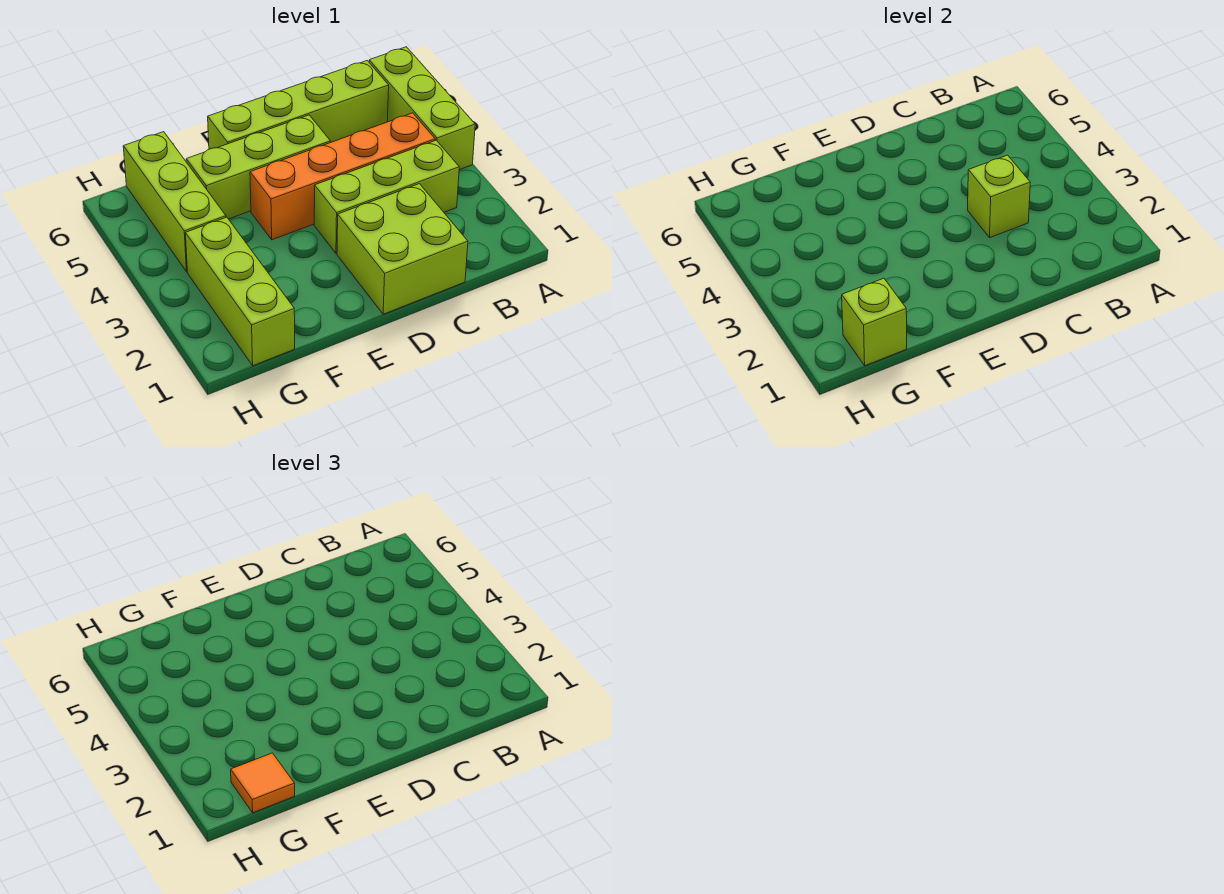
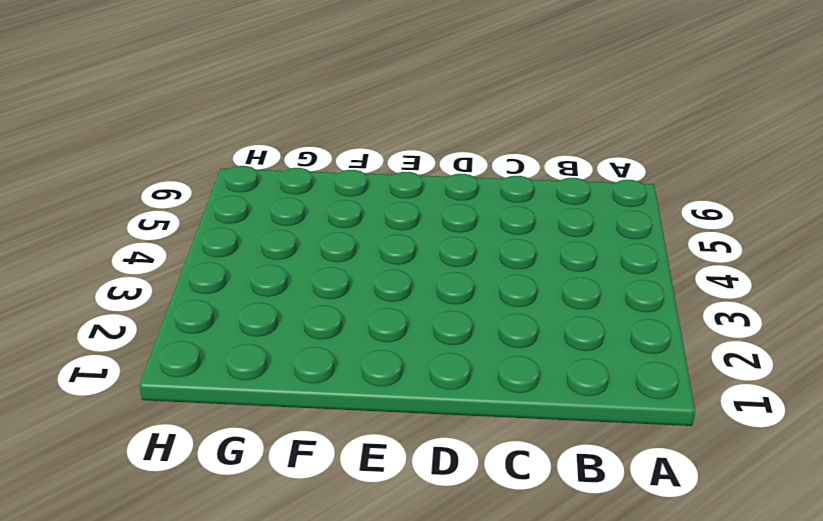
none -> lime 1x3 brick [369,47,475,170]
none -> lime 1x3 brick [314,140,459,253]

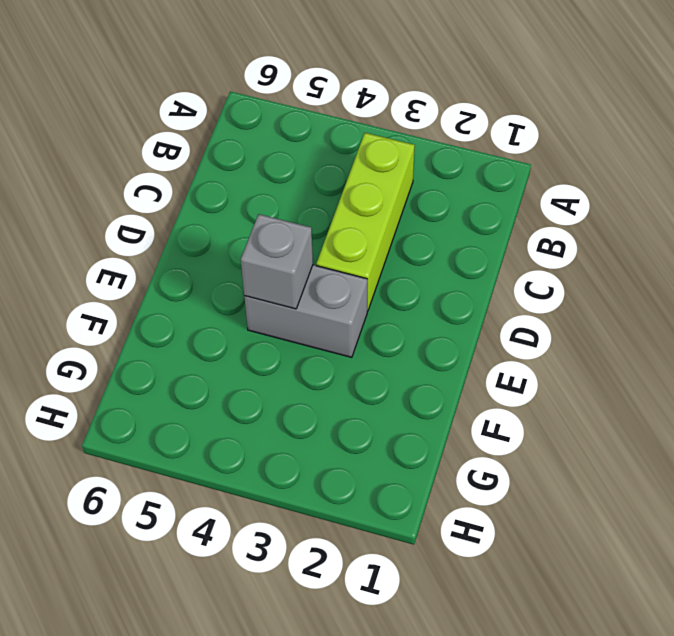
grey 1x2 brick [244,265,367,357] -> orange 1x4 brick [250,113,435,240]
grey 1x1 brick [241,214,313,309] -> none
none -> lime 1x3 brick [369,47,475,170]
none -> lime 1x4 brick [208,61,389,149]

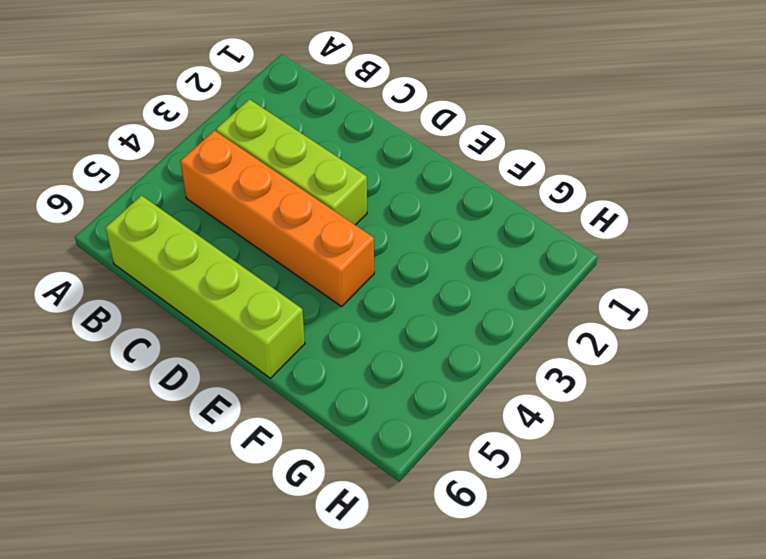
none -> lime 1x3 brick [369,47,475,170]
none -> lime 2x2 brick [337,184,468,314]

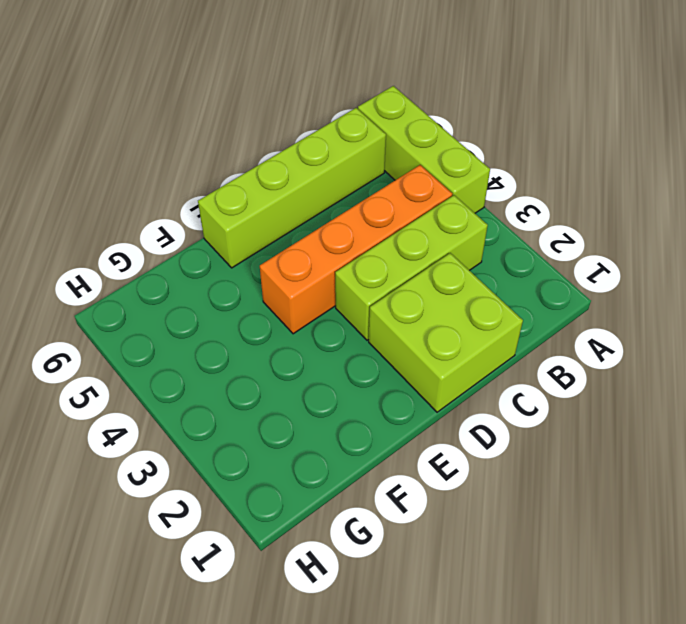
none -> lime 1x3 brick [186,115,330,219]
none -> lime 1x3 brick [185,217,295,366]

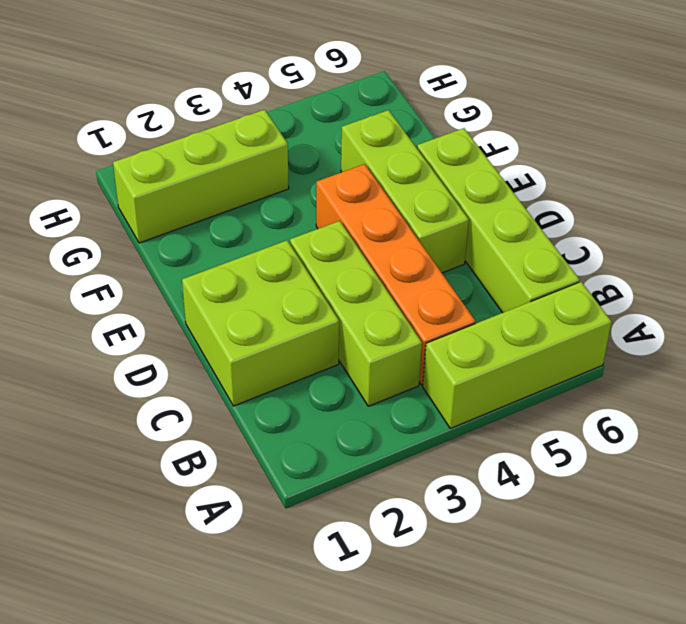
none -> lime 1x3 brick [123,132,226,272]
none -> lime 1x1 brick [968,155,1030,237]

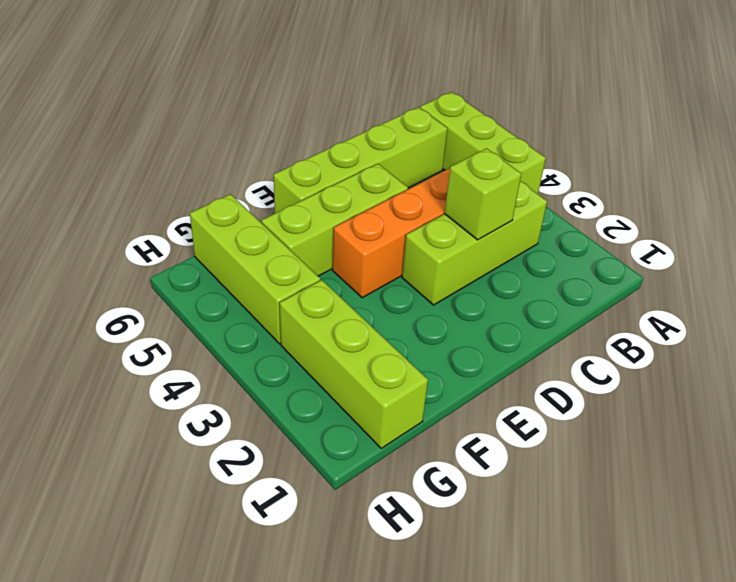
none -> lime 2x2 brick [337,184,468,314]
none -> lime 1x1 brick [842,278,907,366]

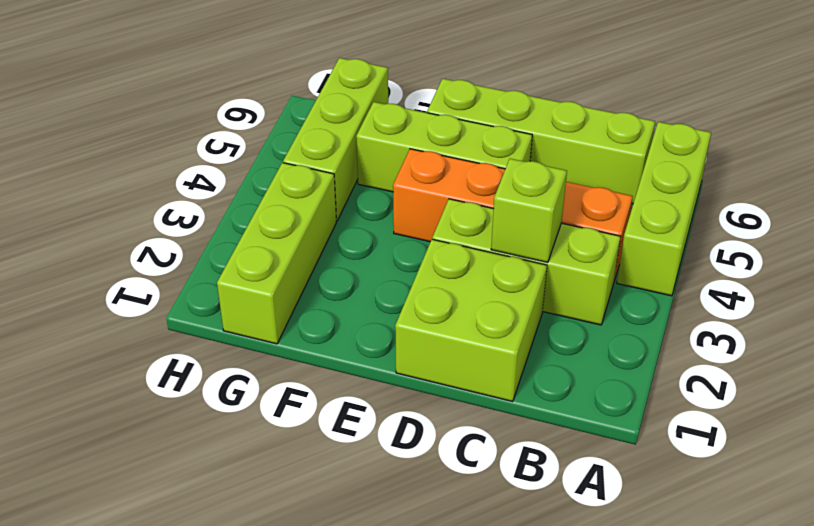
none -> lime 1x1 brick [842,278,907,366]
none -> orange 1x1 tile [231,753,295,813]

